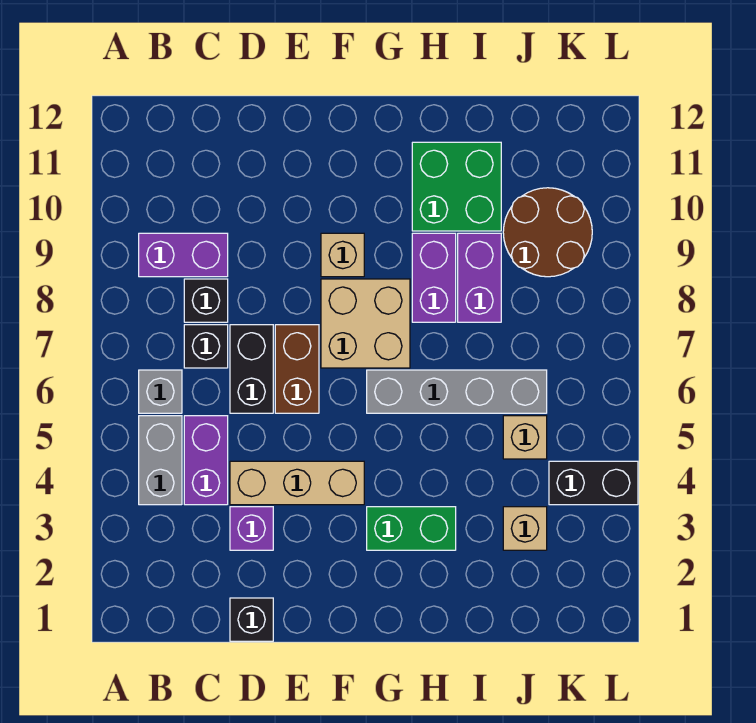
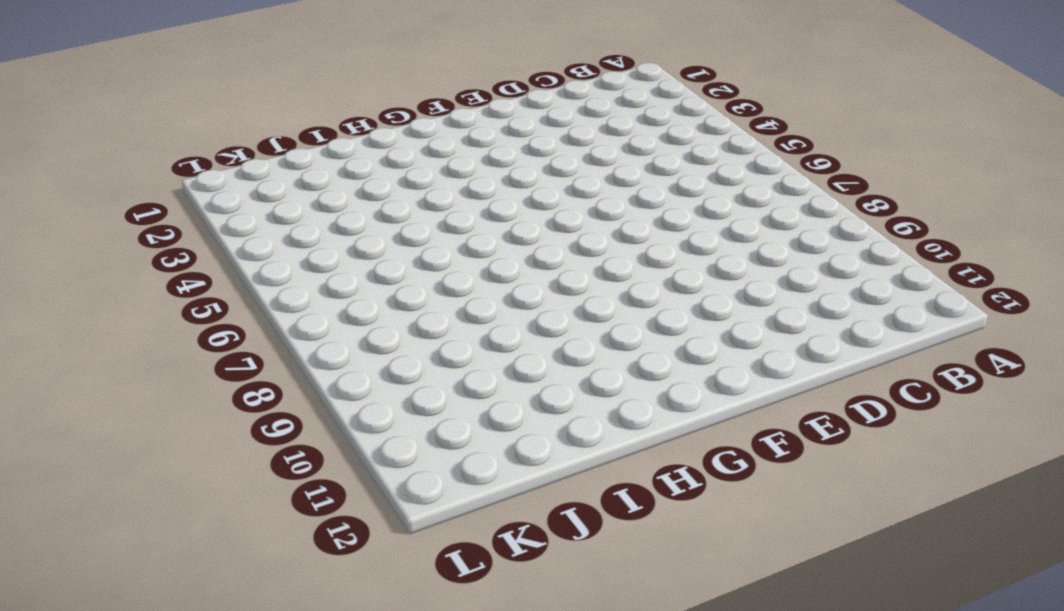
none -> grey 1x2 brick [139,416,182,505]
none -> grey 1x1 brick [139,370,182,413]
none -> purple 1x2 brick [139,233,228,277]

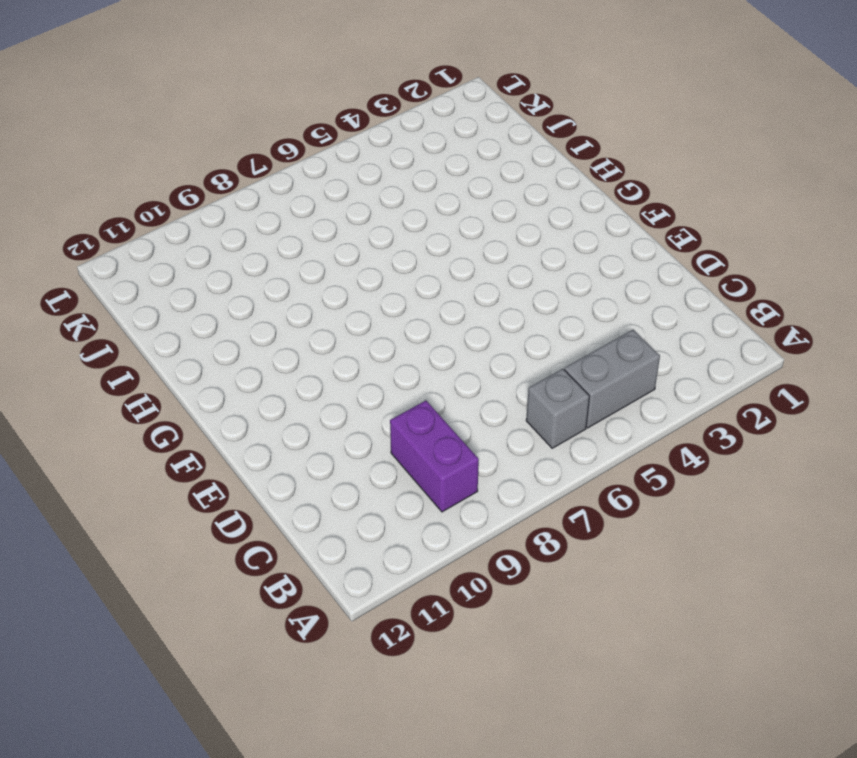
none -> purple 1x2 brick [184,416,228,505]
none -> black 1x1 brick [184,325,228,368]
none -> black 1x1 brick [184,279,228,322]

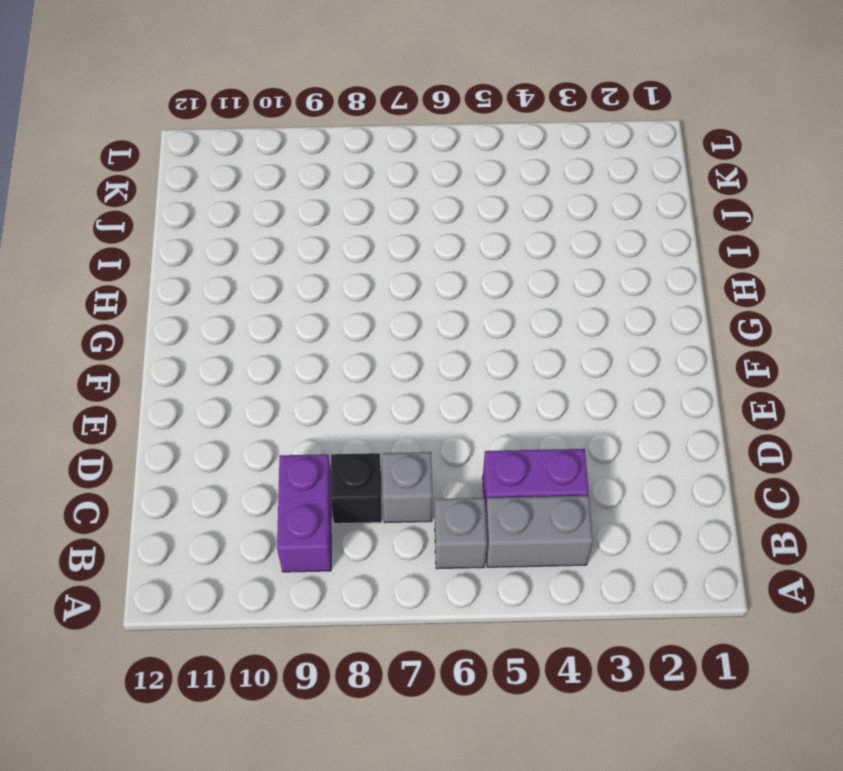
grey 1x1 brick [382,452,432,523] -> black 1x1 brick [184,325,228,368]
none -> black 1x1 brick [230,598,273,641]
none -> purple 1x1 brick [230,507,273,550]
none -> tan 1x3 brick [230,461,364,505]

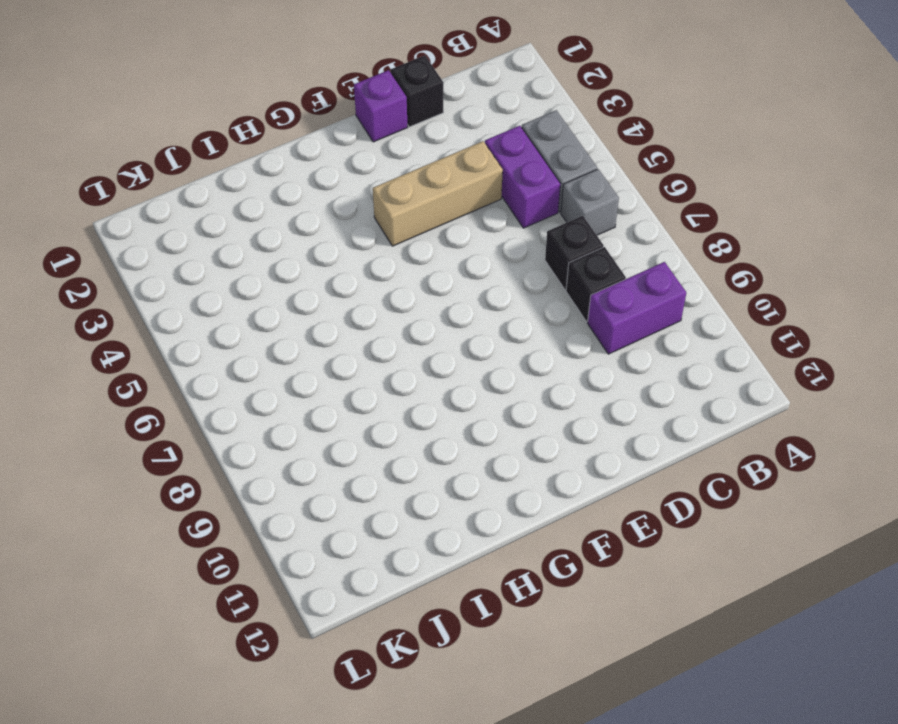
purple 1x1 brick [354,70,408,142] -> purple 1x1 brick moved to [230,507,273,550]
none -> black 1x2 brick [230,325,273,413]
none -> brown 1x2 brick [275,325,319,413]
none -> tan 2x2 brick [321,279,410,368]

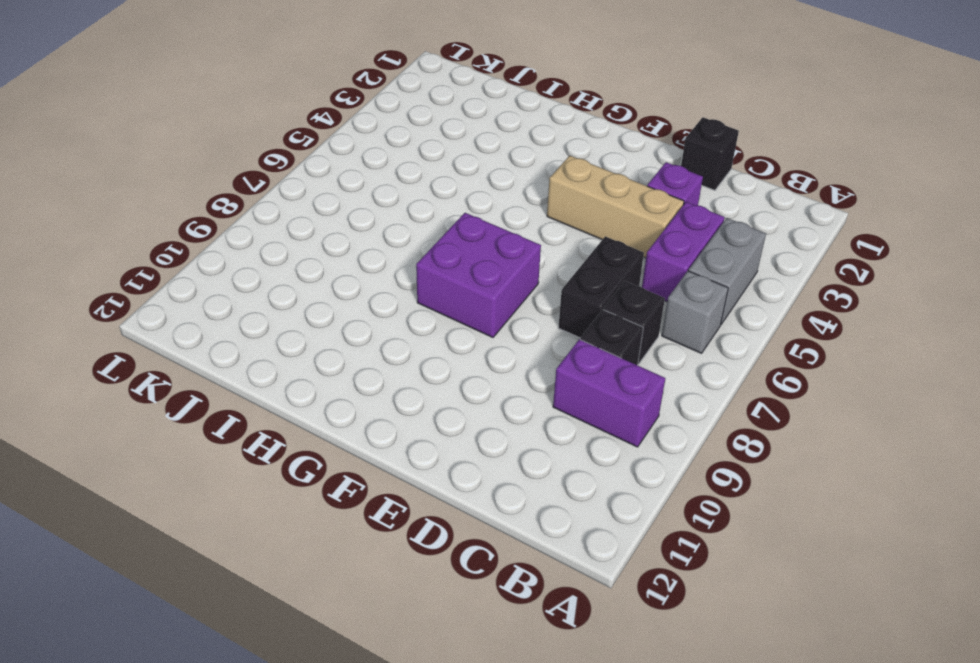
purple 2x2 brick [416,213,541,337] -> tan 2x2 brick [321,279,410,368]
none -> brown 1x2 brick [275,325,319,413]
none -> tan 1x1 brick [321,233,364,277]
none -> green 1x2 brick [367,507,456,550]

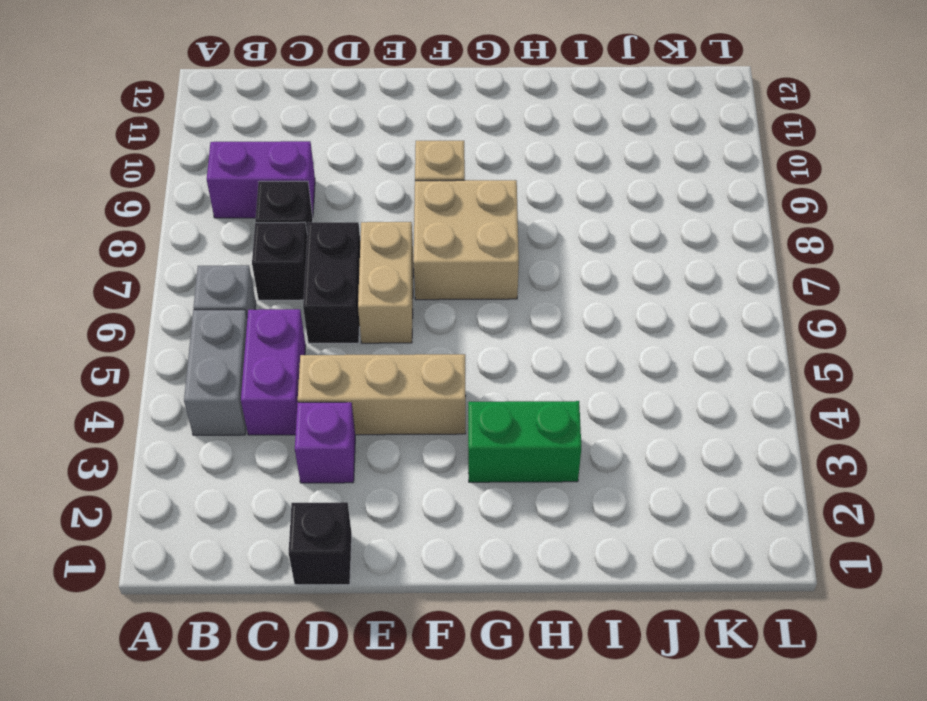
tan 1x2 brick [358,222,413,343] -> brown 1x2 brick [275,325,319,413]
none -> grey 1x4 brick [367,370,547,413]
none -> purple 1x2 brick [412,233,456,322]
none -> green 2x2 brick [412,142,501,231]

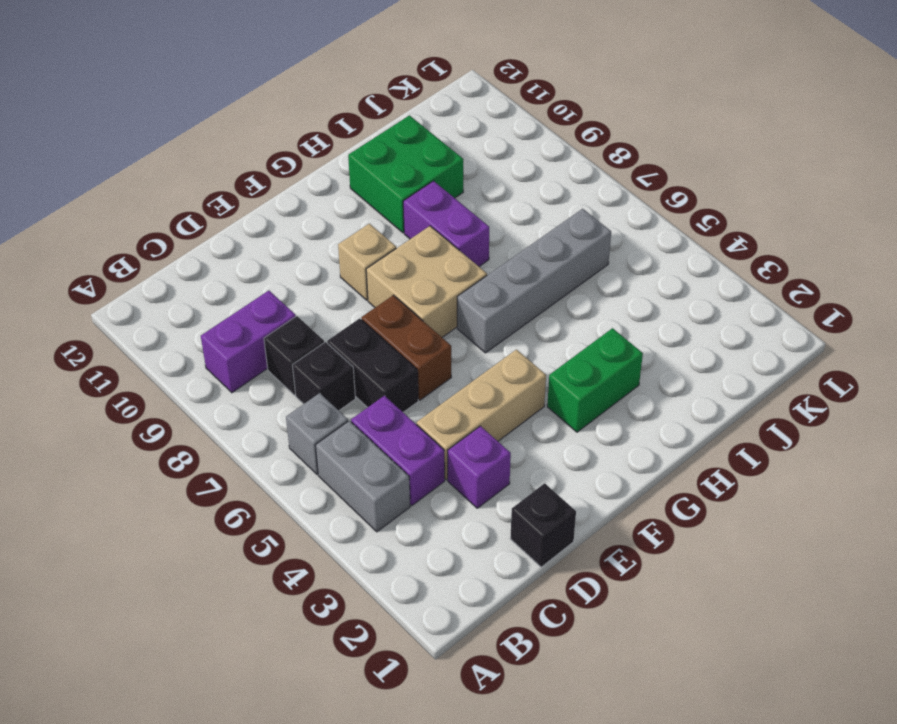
none -> purple 1x2 brick [458,233,501,322]
none -> tan 1x1 brick [503,507,547,550]
none -> tan 1x1 brick [503,416,547,459]

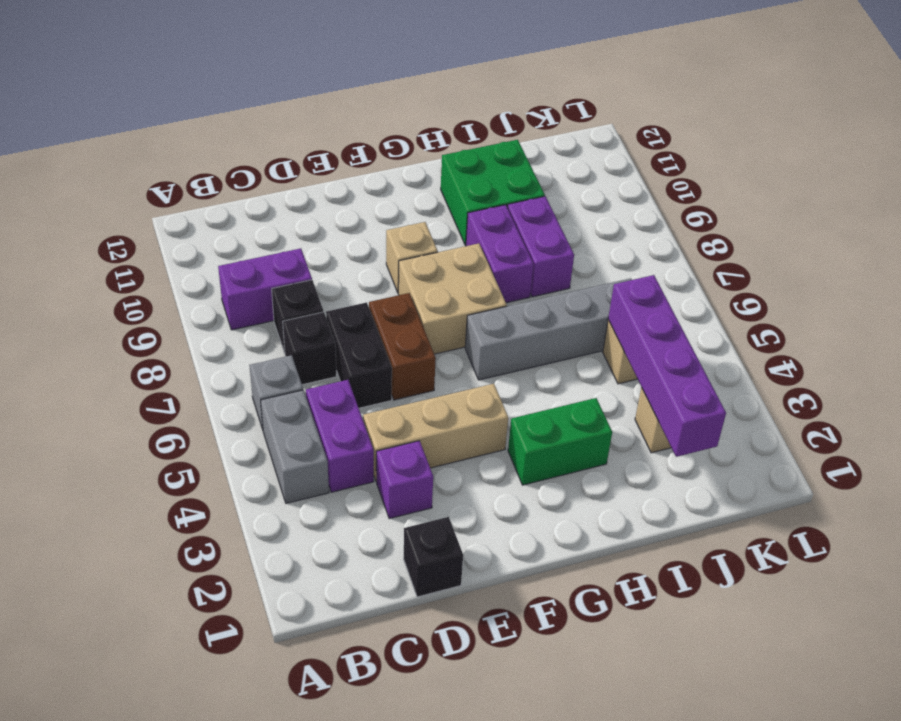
purple 1x4 brick [608,275,726,457] -> none
none -> brown 2x2 round brick [503,188,592,277]
none -> black 1x2 brick [549,461,638,505]

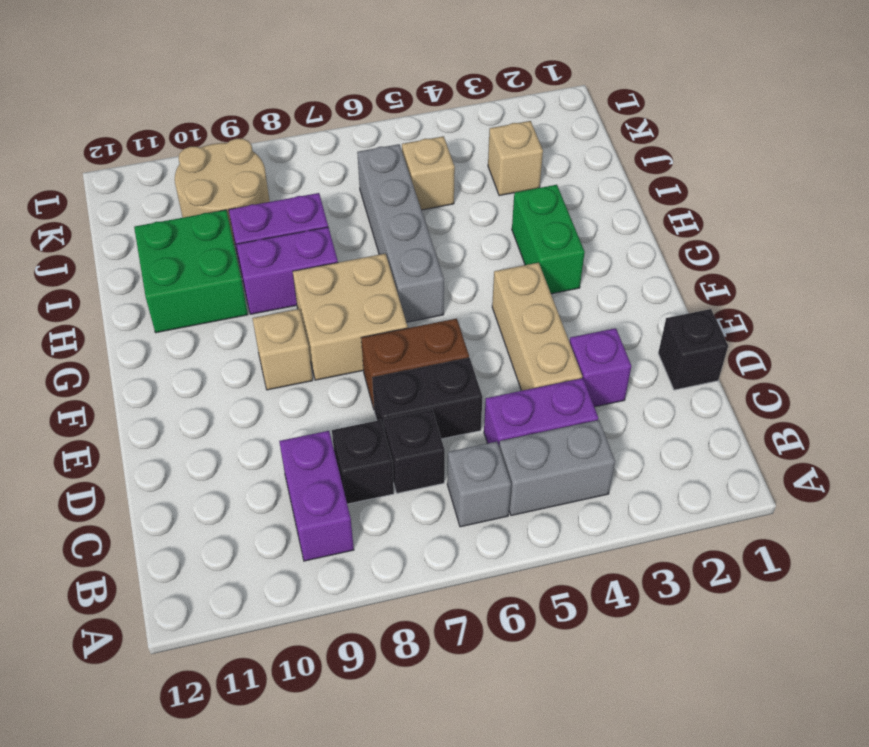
tan 2x2 round brick [175,139,270,245] -> brown 2x2 round brick [503,188,592,277]
none -> black 1x2 brick [549,461,638,505]

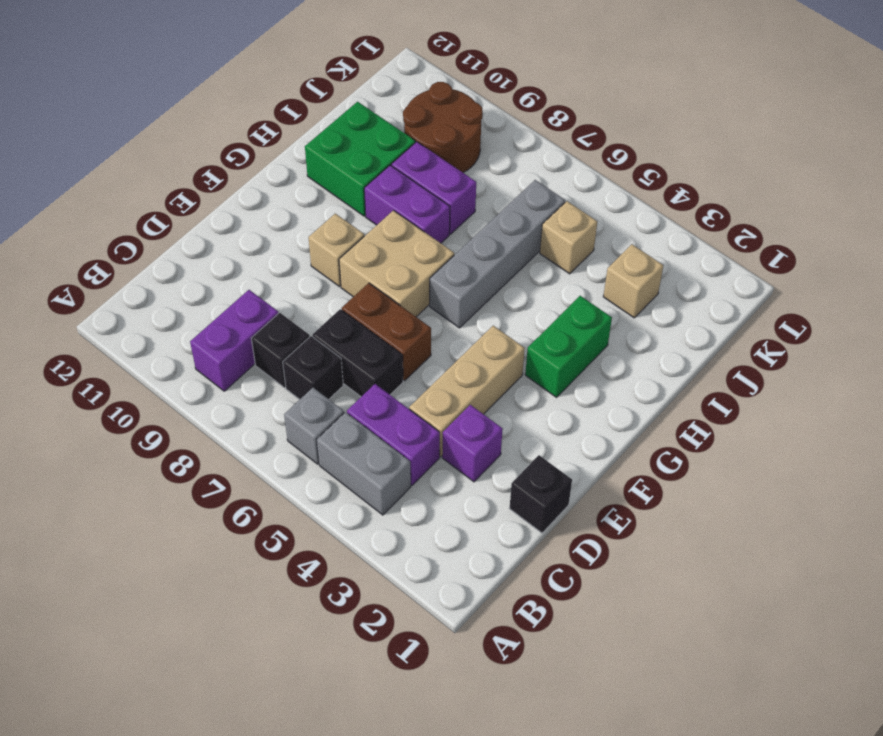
none -> black 1x2 brick [549,461,638,505]

